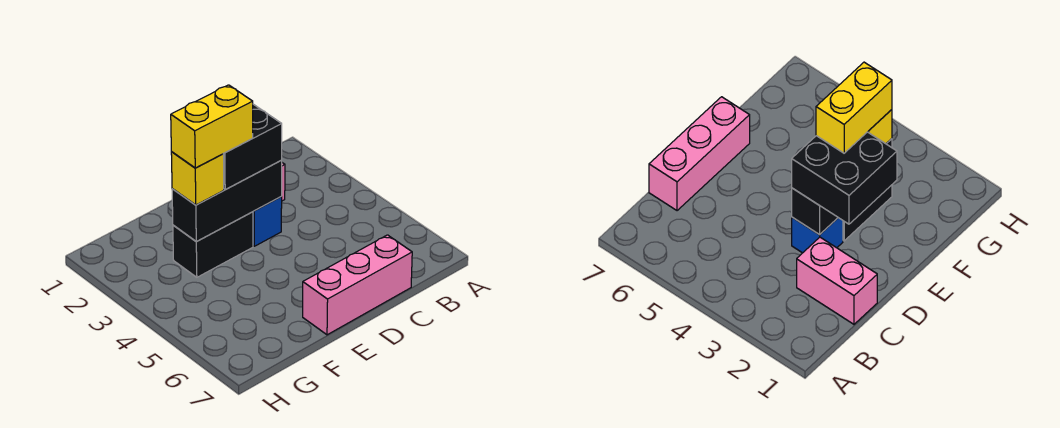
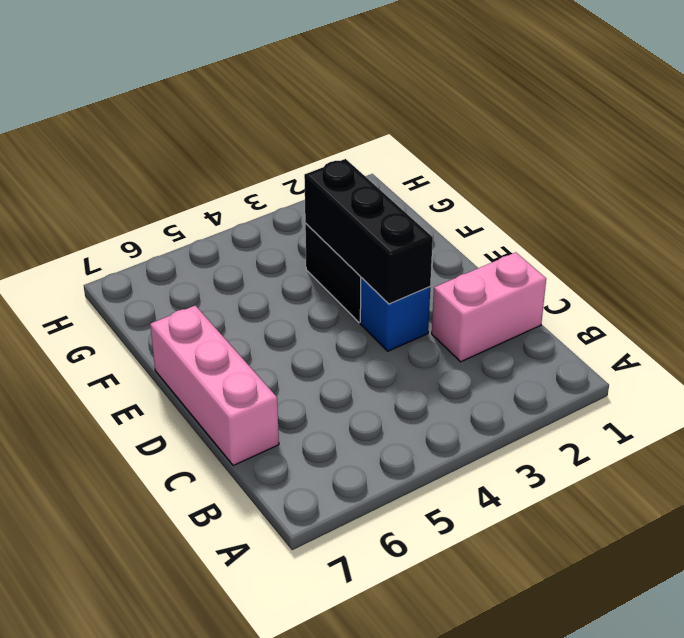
none -> black 2x2 brick [223,104,282,190]
none -> yellow 1x1 brick [171,152,224,205]

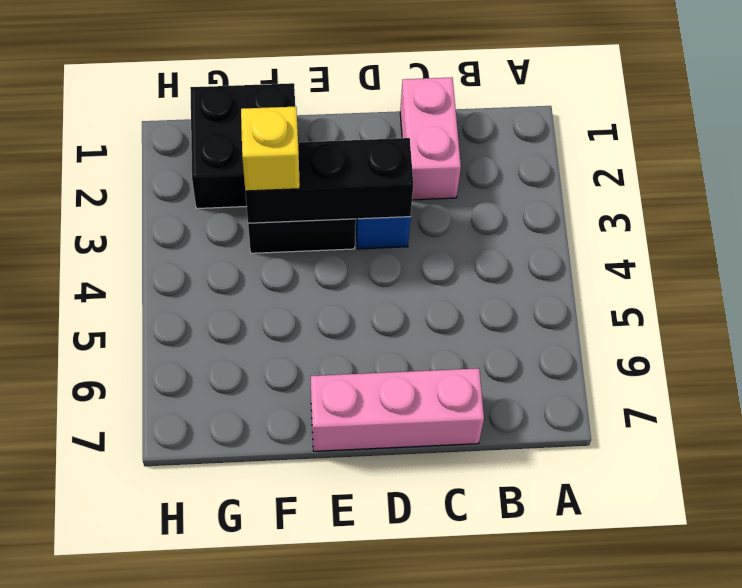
black 2x2 brick [190,83,295,209] -> black 2x2 brick moved to [223,104,282,190]
none -> yellow 1x2 brick [171,85,253,168]

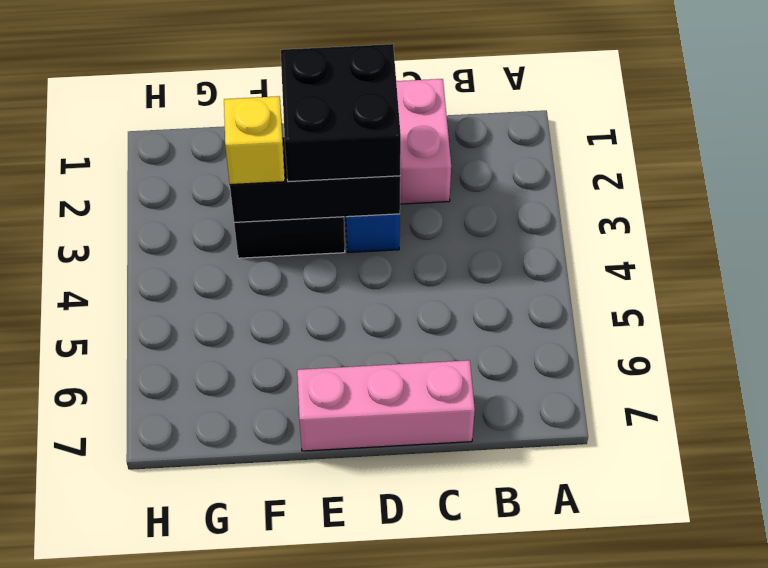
none -> yellow 1x2 brick [171,85,253,168]

